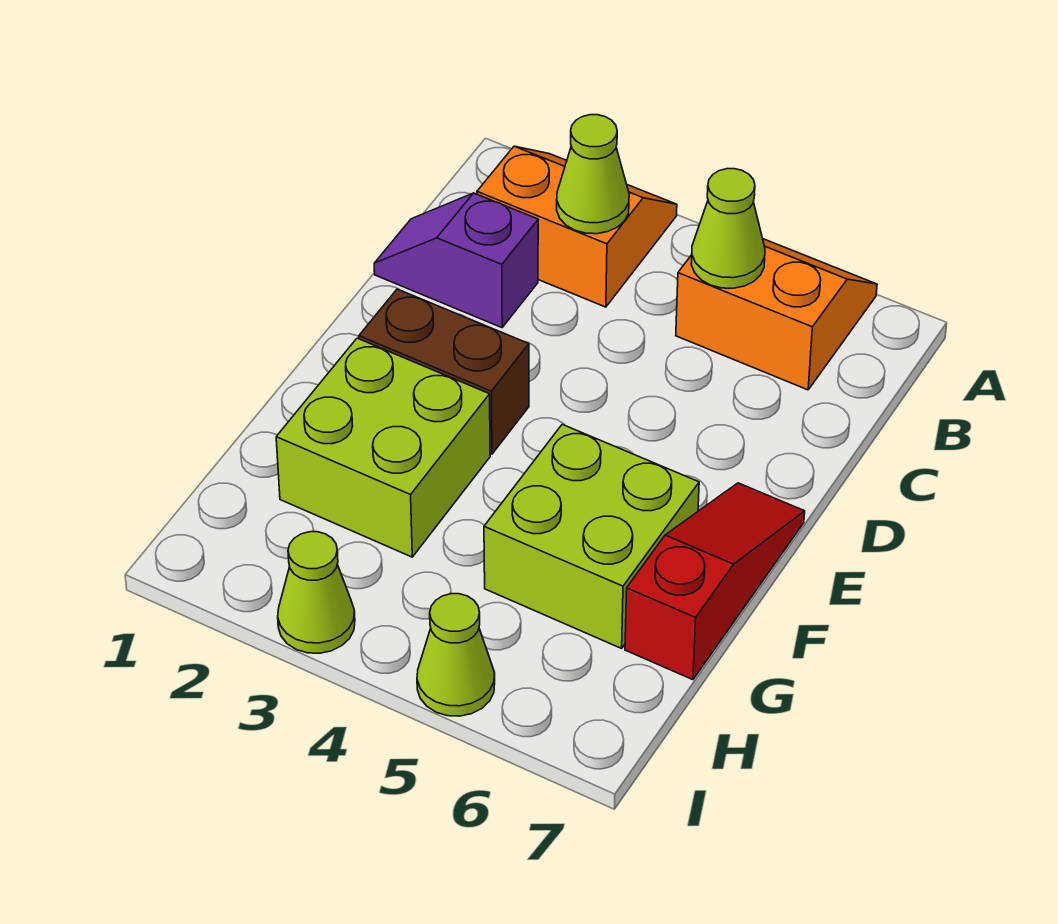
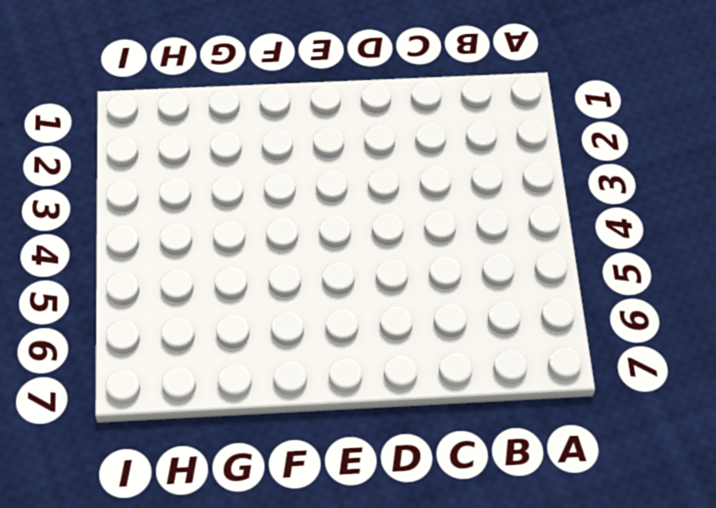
none -> orange 2x2 slope [477,146,677,307]
none -> orange 2x2 slope [676,239,877,390]

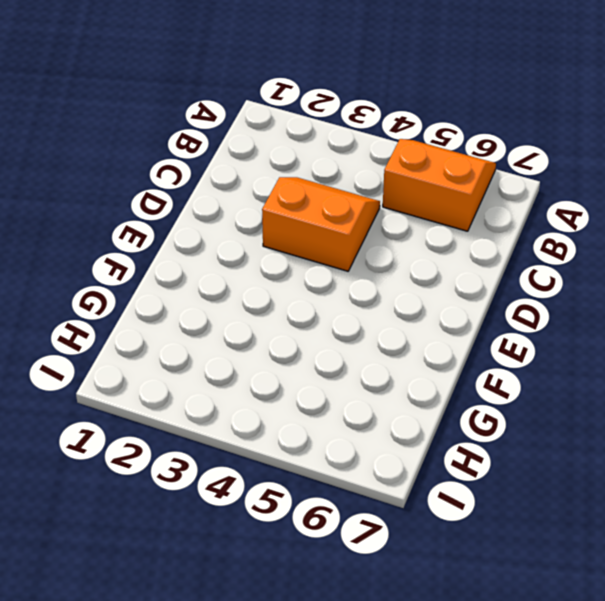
orange 2x2 slope [262,177,380,271] -> orange 2x2 slope moved to [477,146,677,307]
none -> purple 1x2 slope [374,193,538,328]
none -> brown 1x2 brick [359,289,529,454]

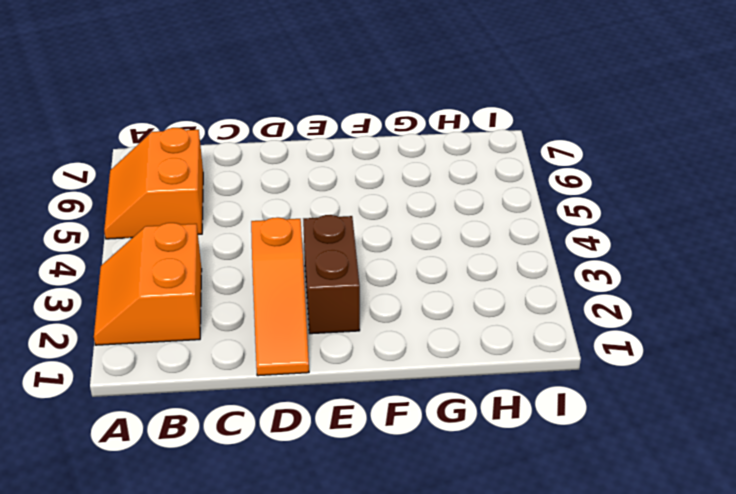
orange 1x3 slope [251,217,309,376] -> none
none -> purple 1x2 slope [374,193,538,328]
none -> red 1x3 slope [625,483,805,680]

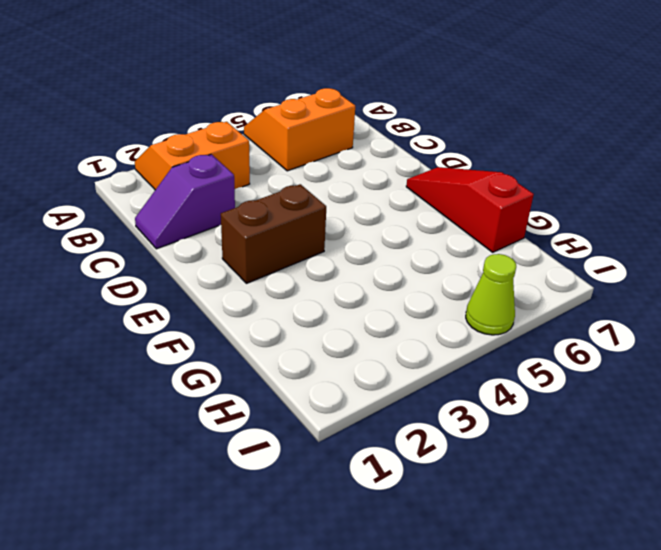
none -> lime 2x2 brick [276,338,490,557]
none -> lime 2x2 brick [484,424,699,648]

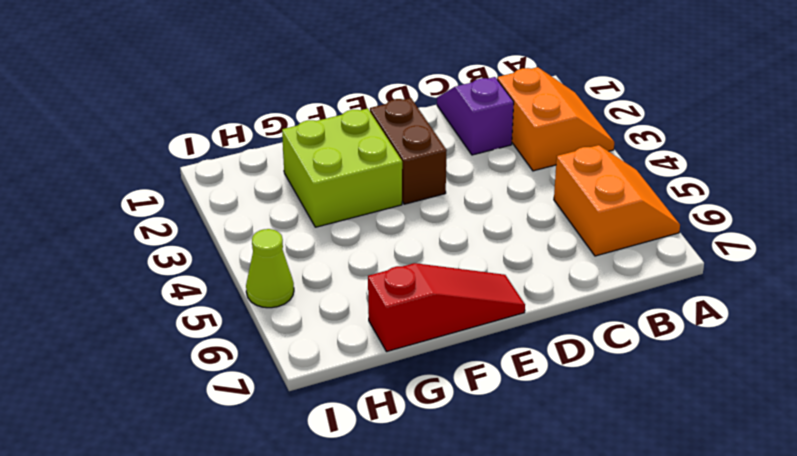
none -> lime 2x2 brick [484,424,699,648]
none -> lime 1x1 cone [278,531,355,653]

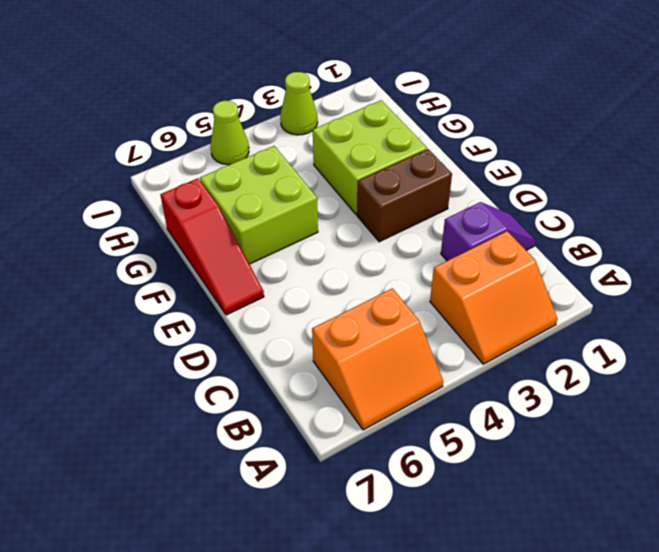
none -> lime 1x1 cone [557,115,629,234]
none -> lime 1x1 cone [691,169,765,288]

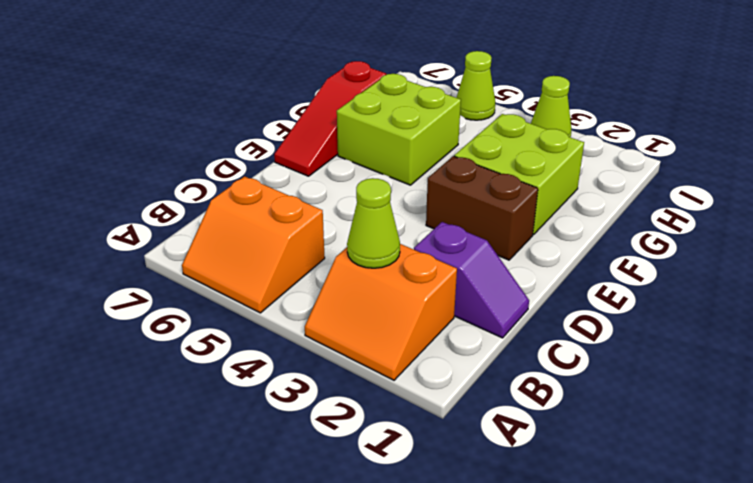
none -> lime 1x1 cone [691,169,765,288]

